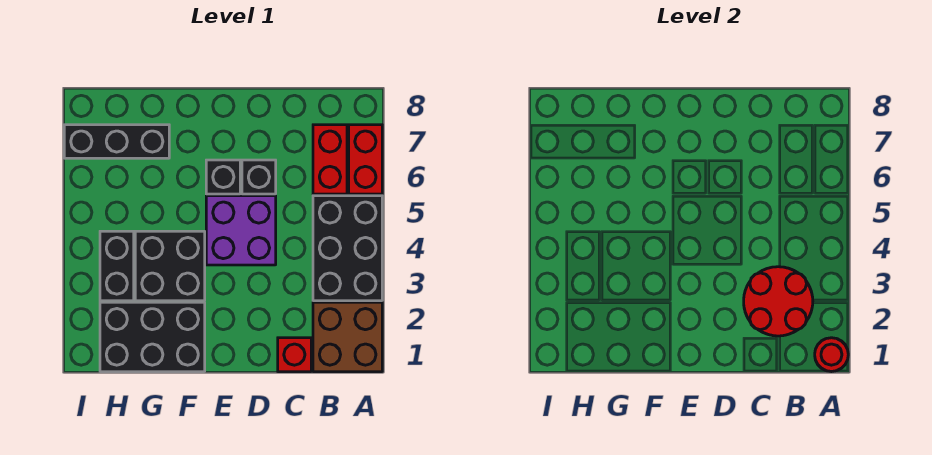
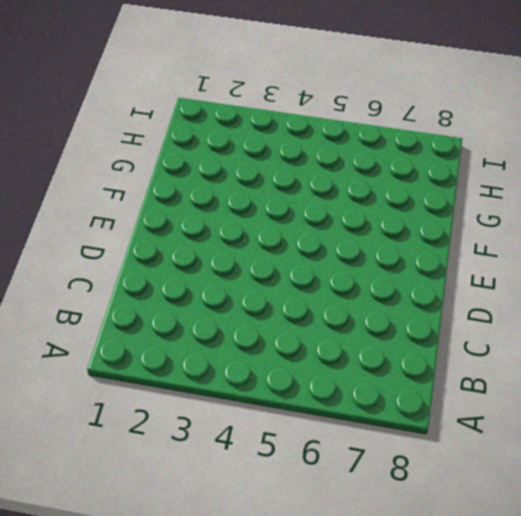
none -> brown 2x2 brick [313,302,382,372]
none -> black 2x3 brick [313,196,382,301]
none -> red 1x2 brick [349,125,382,194]

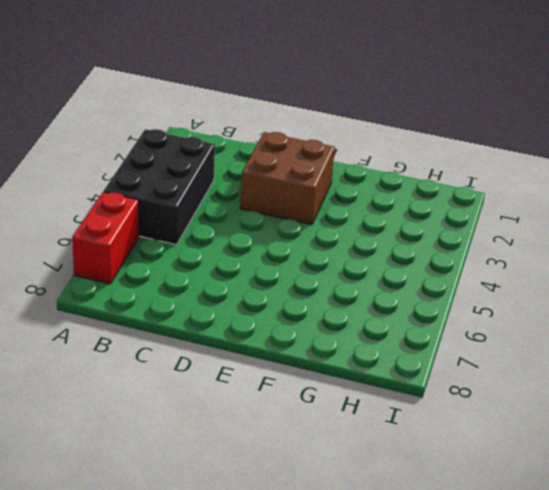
brown 2x2 brick [240,132,335,224] -> brown 2x2 brick moved to [313,302,382,372]
none -> red 1x2 brick [313,125,347,194]
none -> red 1x1 brick [278,338,311,372]
none -> purple 2x2 brick [206,196,276,265]

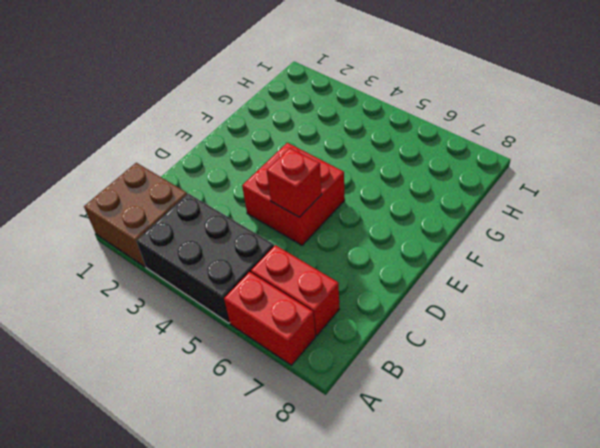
red 2x2 brick [242,143,345,245] -> purple 2x2 brick [206,196,276,265]
red 1x1 brick [267,148,322,217] -> red 1x1 brick moved to [278,338,311,372]
none -> black 1x1 brick [242,160,276,194]
none -> black 1x1 brick [206,160,240,194]
none -> black 2x3 brick [100,302,205,372]

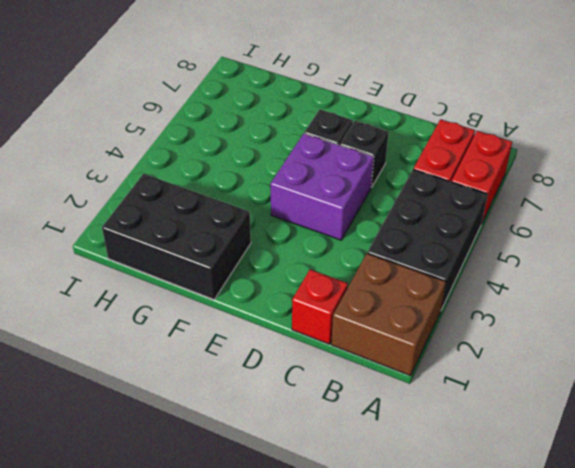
none -> black 2x2 brick [135,231,205,301]
none -> black 1x3 brick [64,125,169,158]
none -> black 1x2 brick [100,231,134,301]

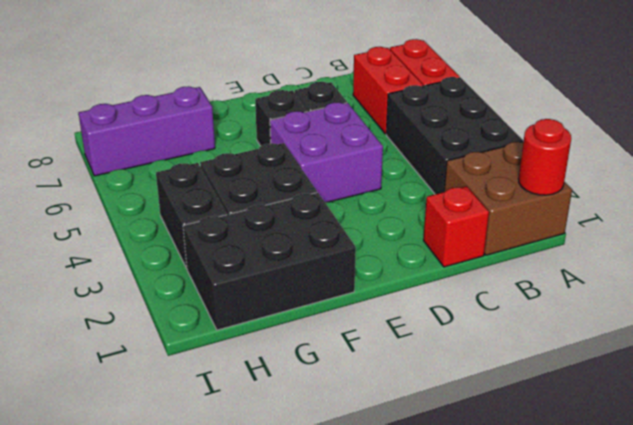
purple 1x3 brick [79,86,215,176] -> black 1x3 brick [64,125,169,158]
none -> red 2x2 round brick [744,267,813,336]

